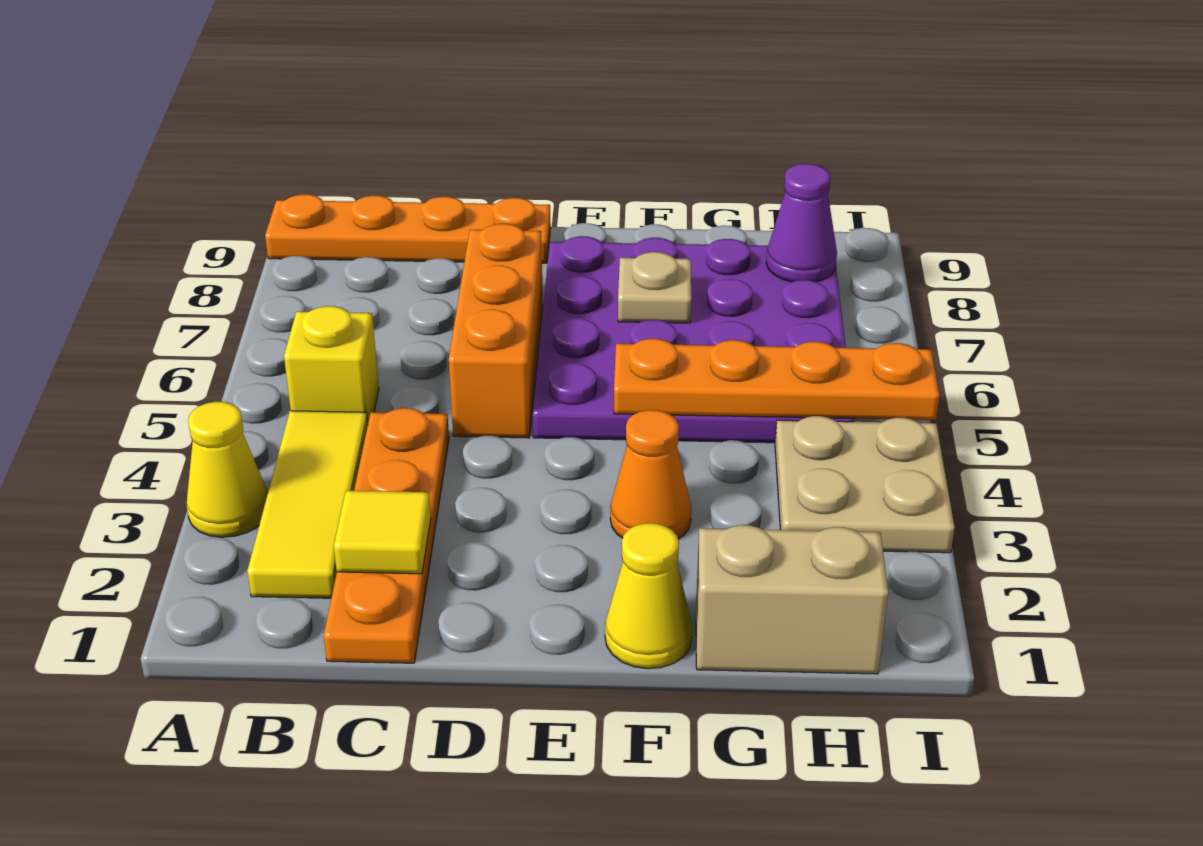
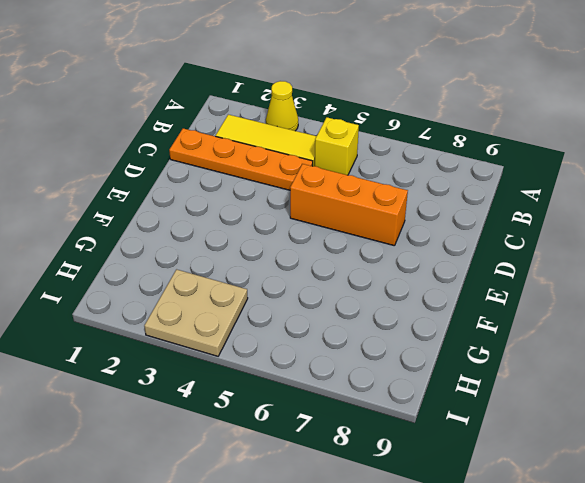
none -> orange 1x4 plate [265,194,551,263]
none -> purple 4x4 plate [533,236,854,443]
none -> yellow 1x1 cone [605,523,692,669]

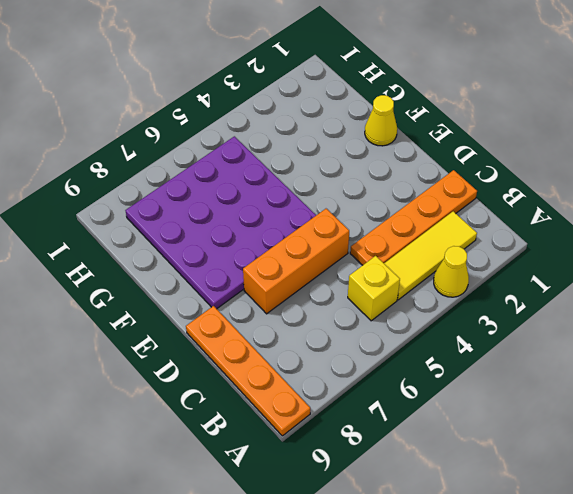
none -> orange 1x1 cone [610,410,691,539]
none -> tan 1x2 brick [696,525,888,674]
none -> tan 2x2 plate [775,416,955,553]

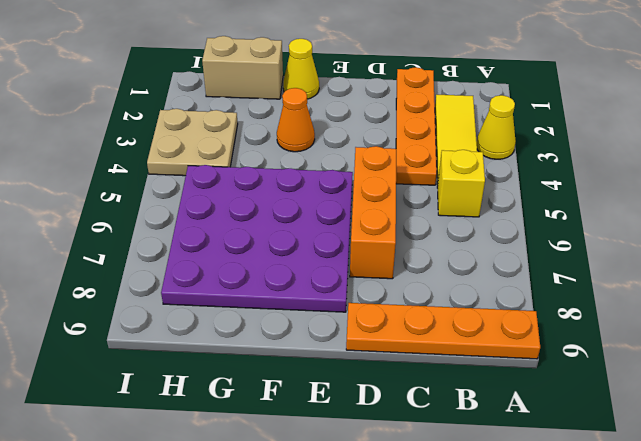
none -> yellow 1x1 tile [334,491,431,574]
none -> orange 1x4 plate [614,339,939,420]
none -> tan 1x1 plate [618,252,691,323]

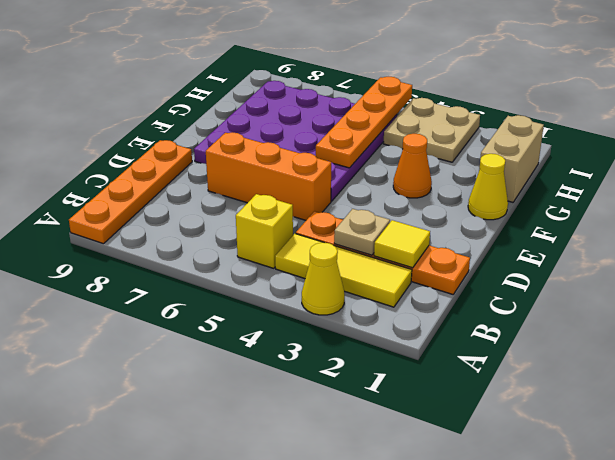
tan 1x1 plate [334,209,390,255] -> tan 1x1 plate moved to [618,252,691,323]
none -> purple 1x1 cone [766,164,837,282]

